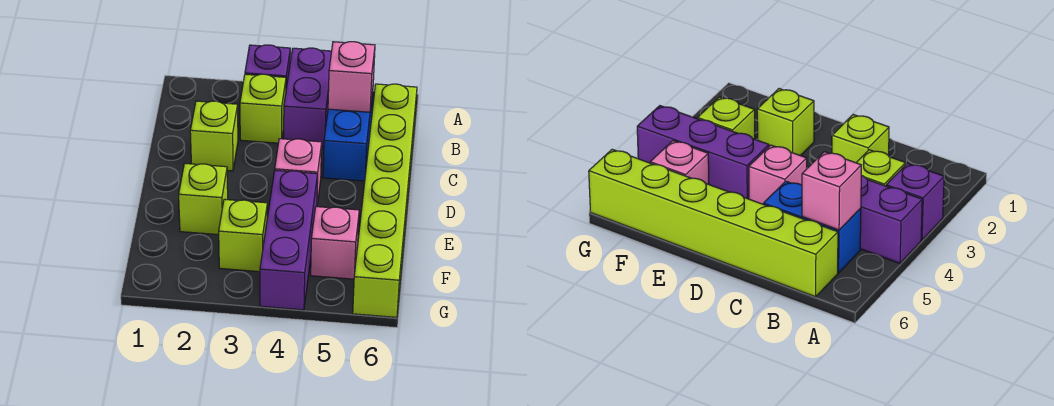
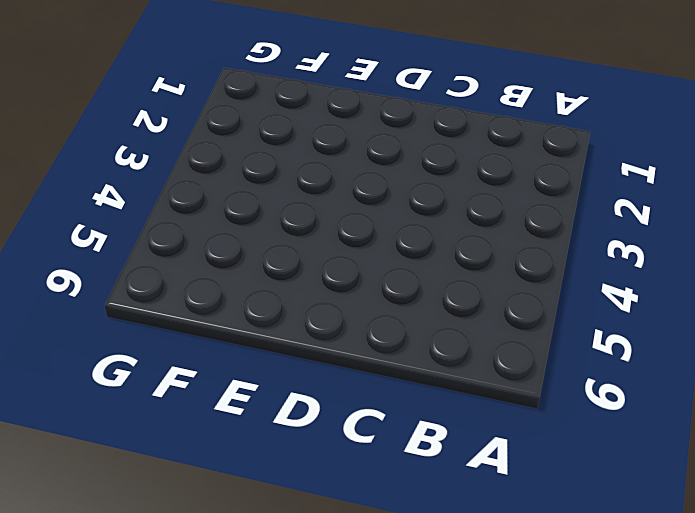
none -> purple 1x1 brick [245,45,290,89]
none -> purple 1x2 brick [284,48,332,147]
none -> lime 1x1 brick [240,74,286,143]

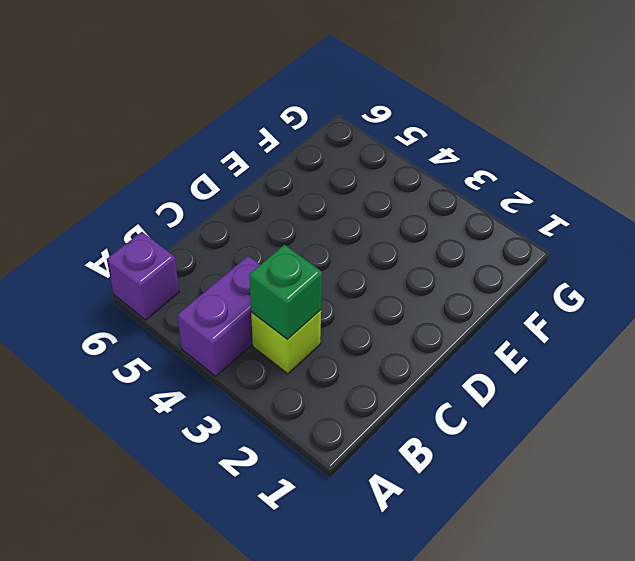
purple 1x1 brick [107,232,179,320] -> purple 1x1 brick moved to [245,45,290,89]
green 1x1 brick [249,245,322,340] -> none
none -> blue 1x2 brick [323,91,373,181]
none -> lime 1x6 brick [353,84,417,317]
none -> lime 1x1 brick [190,101,238,171]

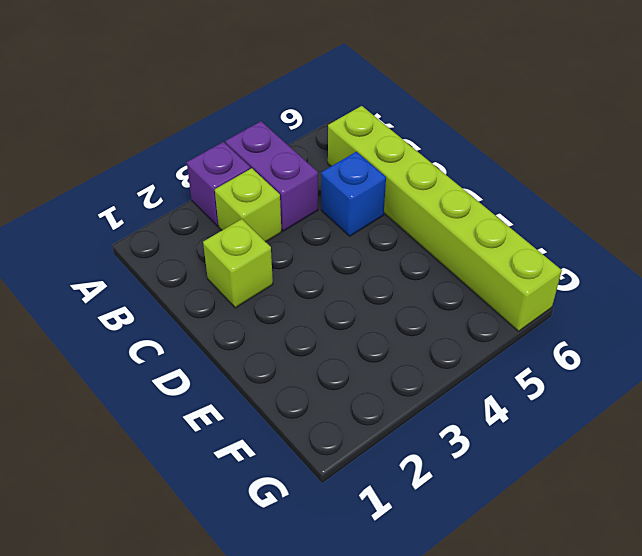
blue 1x1 brick [321,152,386,236] -> blue 1x2 brick [323,91,373,181]
none -> pink 1x1 brick [275,139,322,205]
none -> lime 1x1 brick [179,164,228,235]
none -> purple 1x3 brick [260,170,318,310]

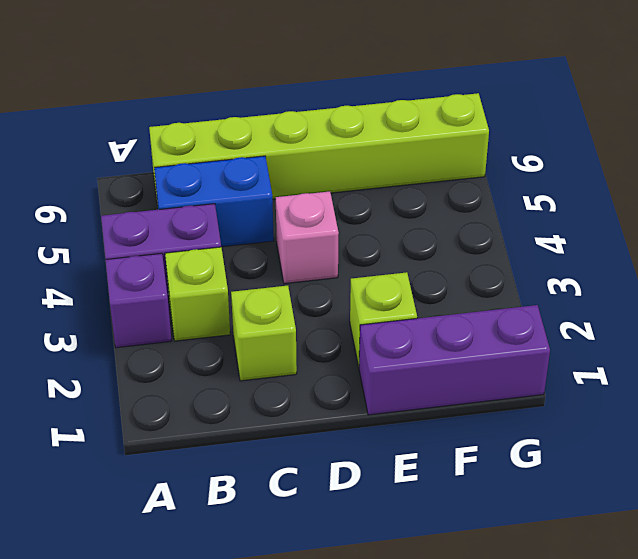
purple 1x3 brick [359,305,550,415] -> purple 1x3 brick moved to [260,170,318,310]
none -> lime 1x1 brick [219,199,267,272]
none -> pink 1x1 brick [311,207,359,279]
none -> pink 1x1 brick [328,42,375,112]

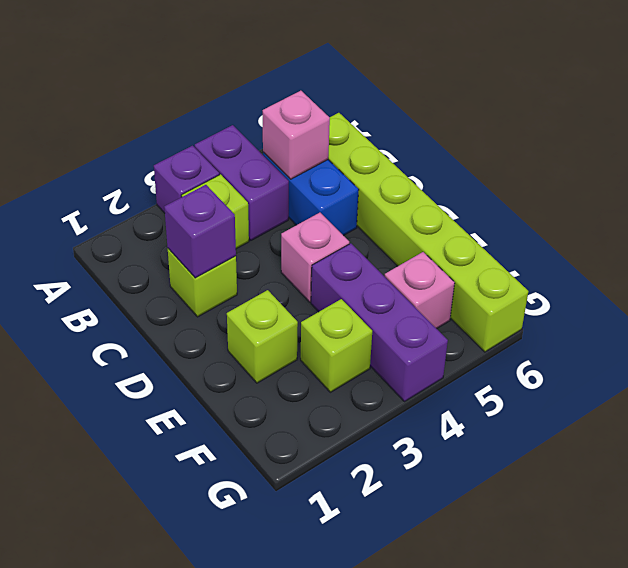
purple 1x1 brick [164,185,236,278] -> none

